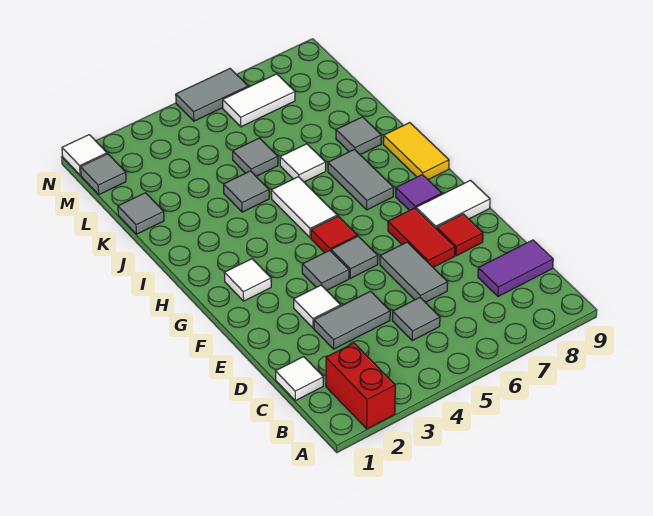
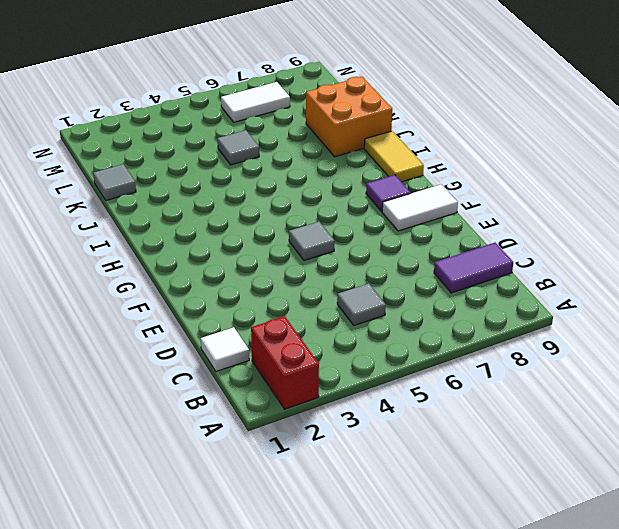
orange 2x2 brick [306,77,392,157] -> grey 1x1 tile [336,117,381,155]
none -> grey 1x2 tile [314,291,390,349]
none -> grey 1x2 tile [380,242,448,302]
none -> white 1x1 tile [294,285,341,328]

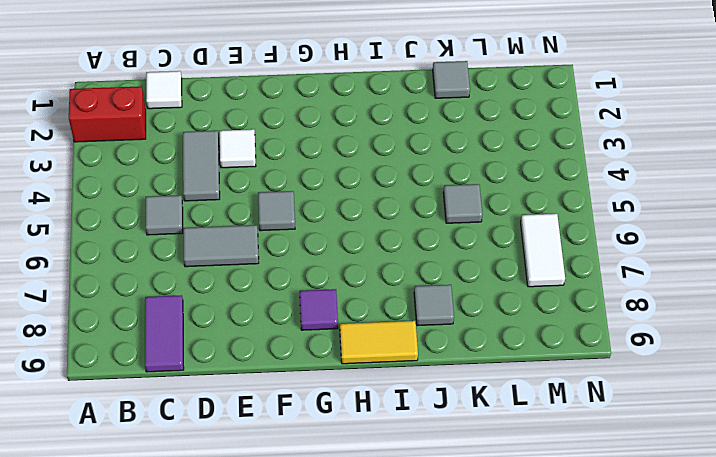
none -> red 1x2 tile [388,208,455,267]
none -> red 1x1 tile [437,214,483,256]
none -> grey 1x1 tile [302,250,349,290]

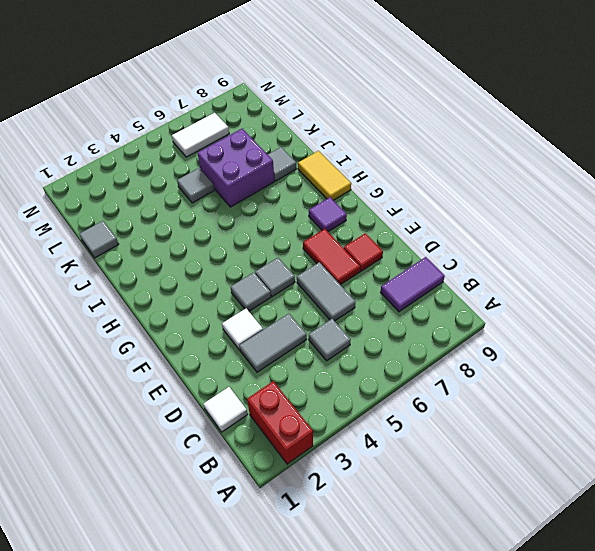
purple 2x2 brick [198,129,274,207] -> white 1x1 tile [280,144,326,182]
none -> white 1x2 tile [416,180,490,229]
none -> white 1x1 tile [224,259,271,301]
none -> red 1x1 tile [311,216,357,253]

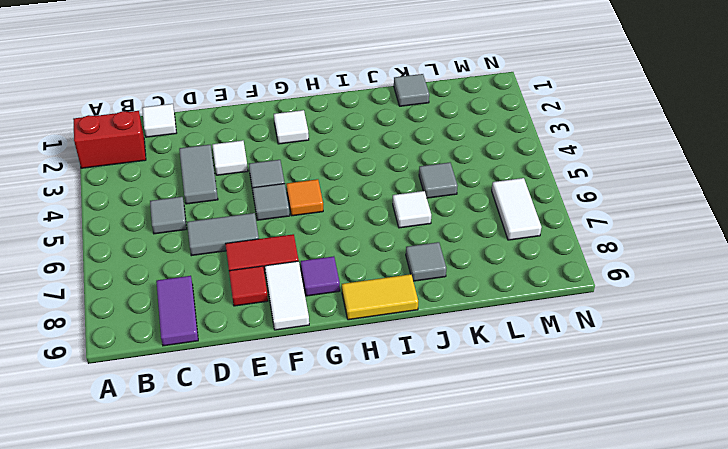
orange 1x1 tile [286,179,323,216] -> red 1x1 tile [311,216,357,253]
none -> white 1x2 tile [271,177,337,238]
none -> grey 1x2 tile [328,150,394,210]
none -> grey 1x1 tile [224,171,269,212]

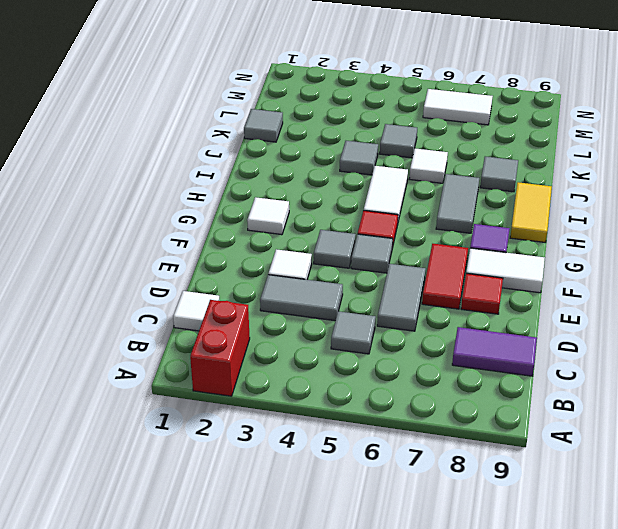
none -> grey 1x1 tile [81,154,126,194]
none -> white 1x1 tile [62,135,107,175]
none -> grey 1x2 tile [176,69,248,121]

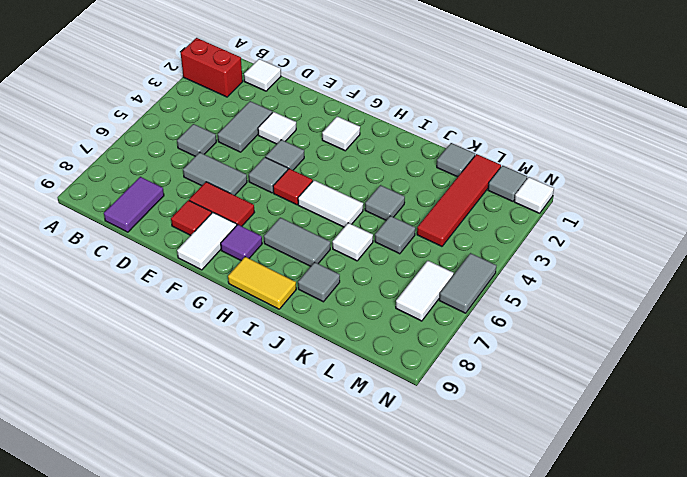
red 1x4 tile [417,154,501,246] -> none

